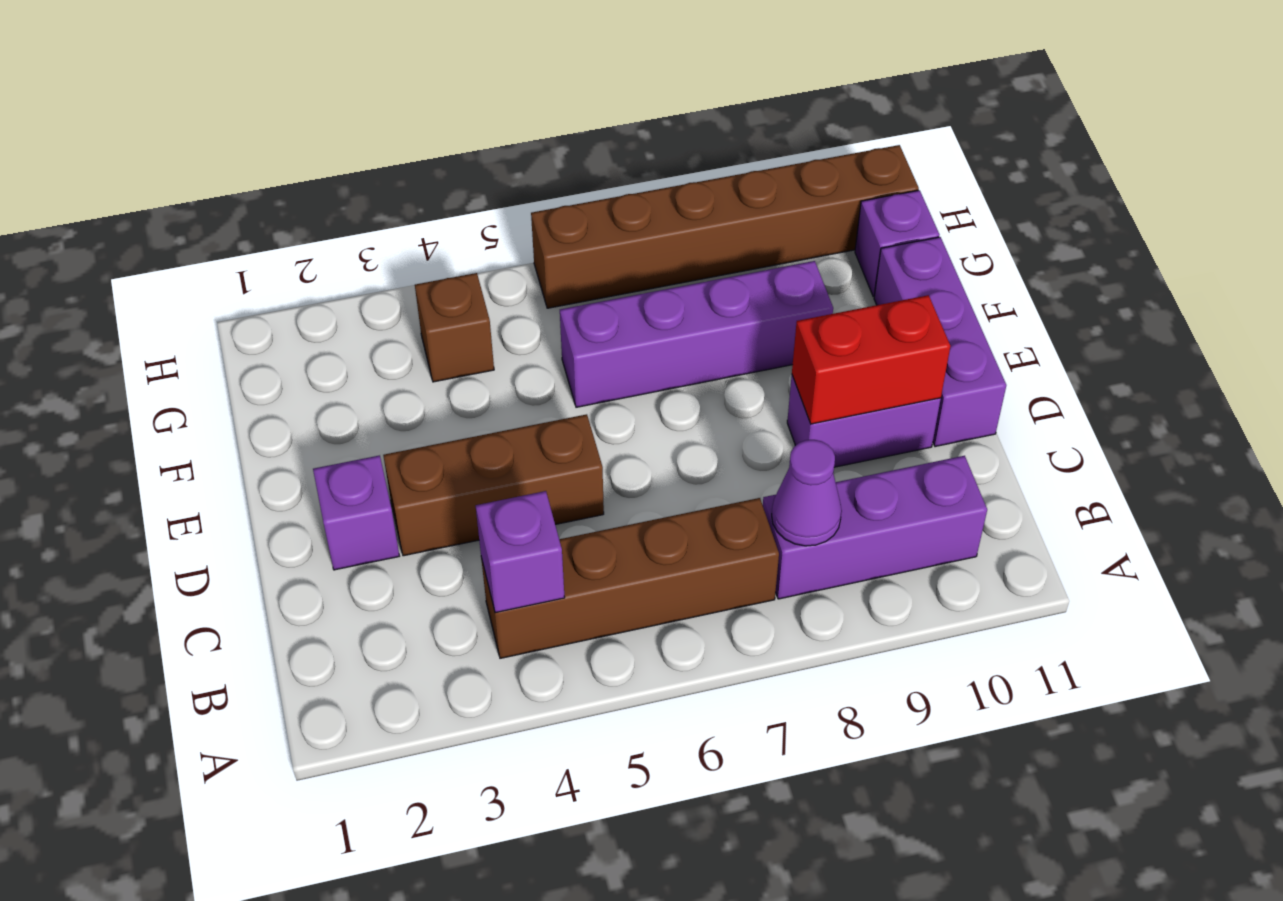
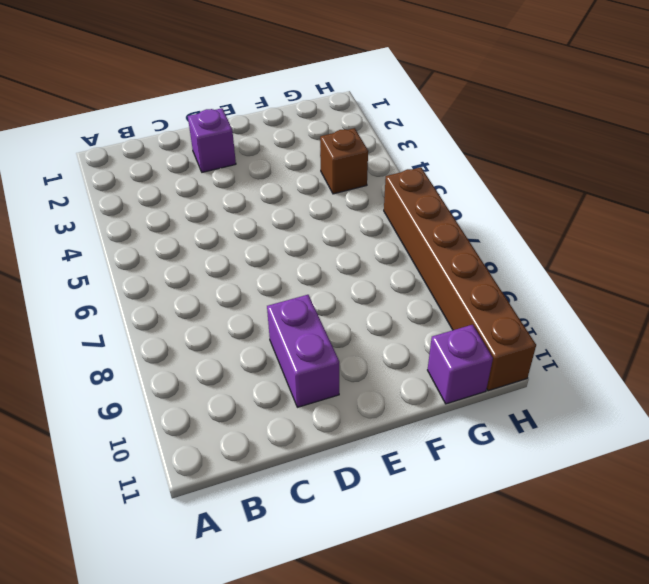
none -> brown 1x4 brick [481,498,779,658]
none -> purple 1x3 brick [763,456,987,599]
none -> brown 1x3 brick [383,414,604,556]

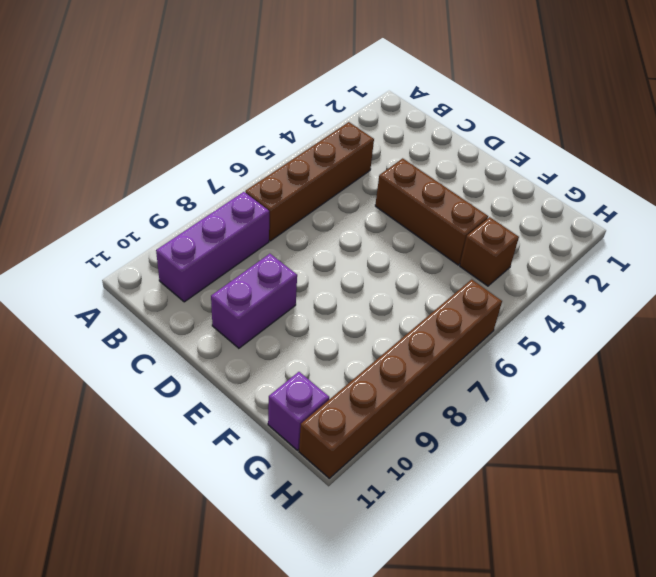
brown 1x3 brick [375,158,488,265] -> brown 1x3 brick turned to [383,414,604,556]
none -> purple 1x1 brick [313,455,399,570]
none -> purple 1x3 brick [874,237,1006,447]
none -> purple 1x4 brick [560,261,833,407]

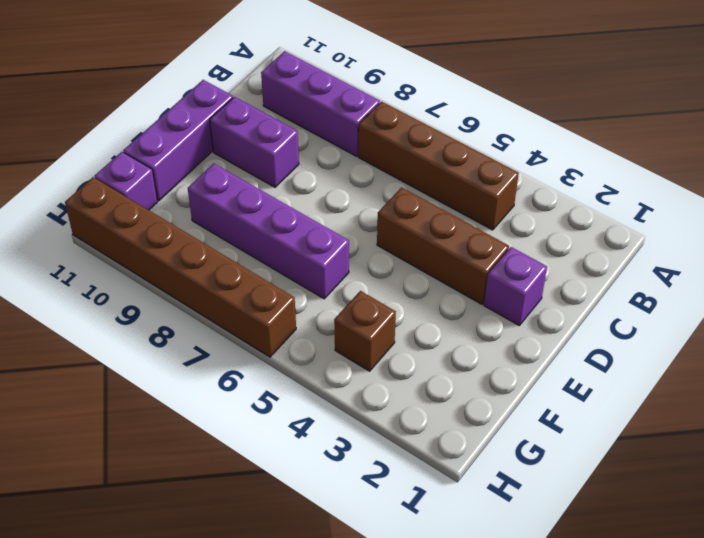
none -> purple 1x1 brick [476,491,565,613]
none -> purple 1x1 cone [772,440,842,546]
none -> red 1x2 brick [792,295,950,424]

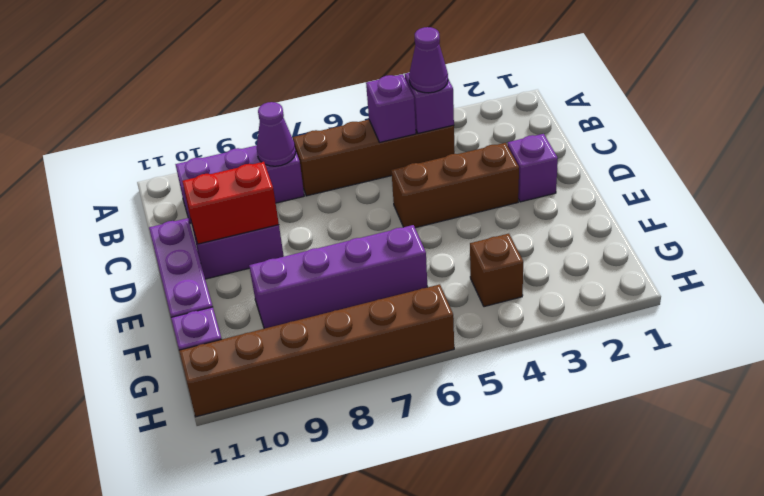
purple 1x1 cone [409,27,448,93] -> none
purple 1x1 brick [366,74,416,142] -> none

